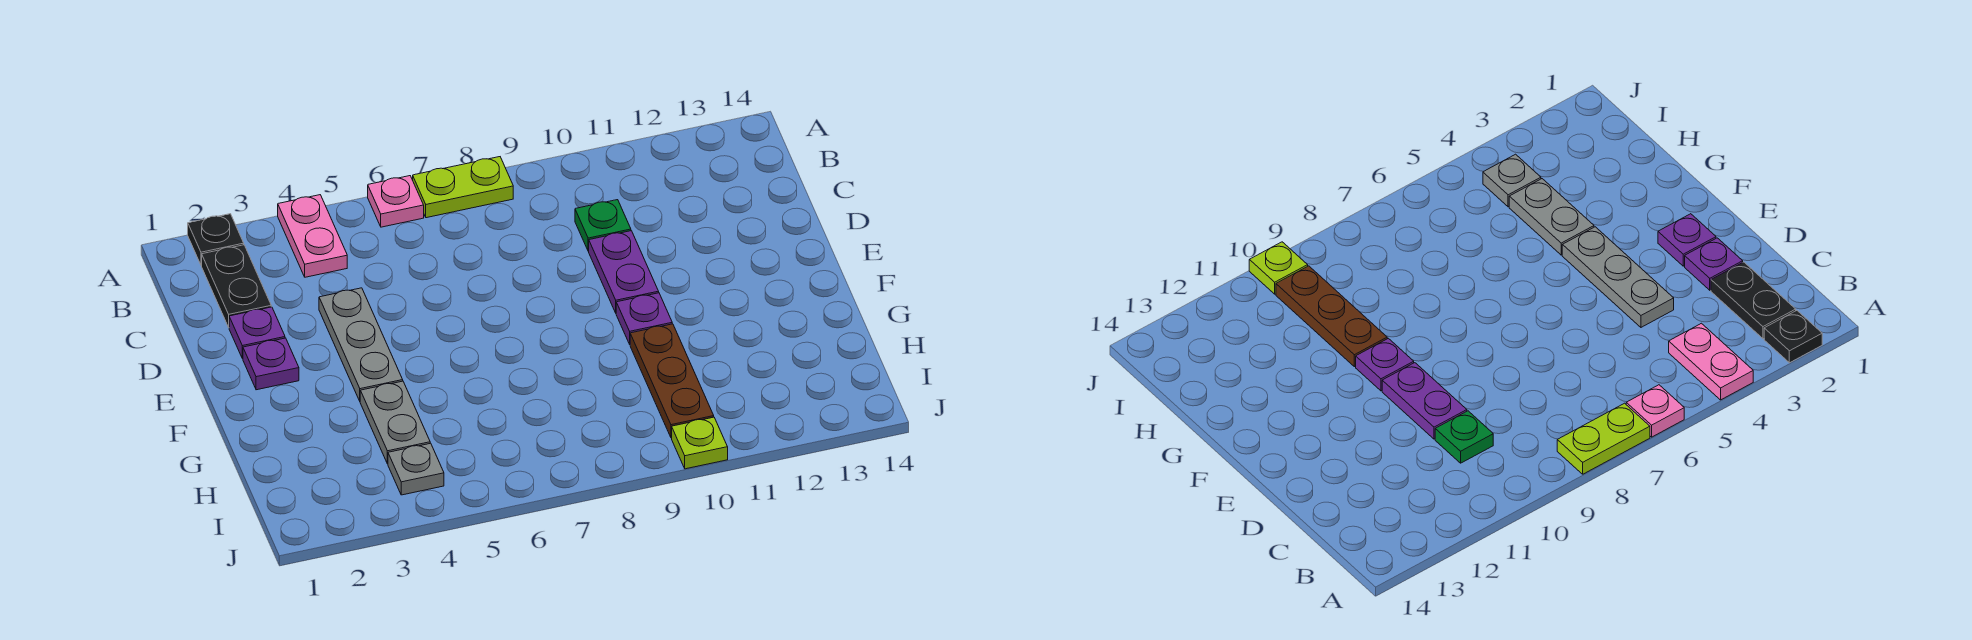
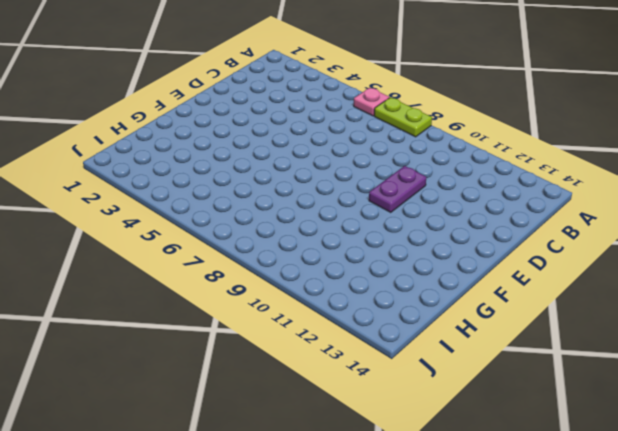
none -> black 1x1 plate [188,214,244,265]
none -> pink 1x2 plate [278,195,347,277]
none -> black 1x2 plate [202,245,271,327]

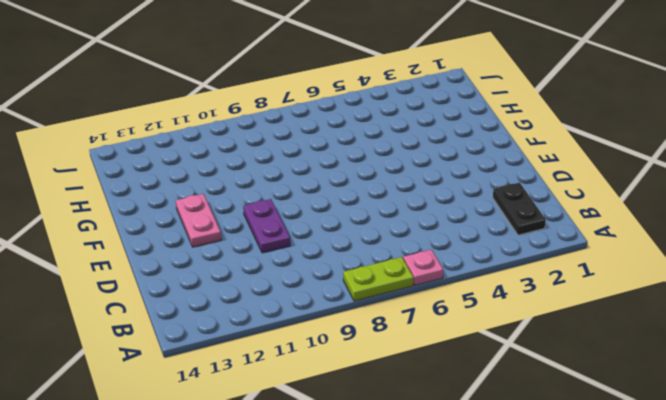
pink 1x2 plate [176,194,221,247] -> pink 1x2 plate moved to [278,195,347,277]
none -> black 1x1 plate [188,214,244,265]
none -> green 1x1 plate [575,200,631,251]
none -> purple 1x1 plate [229,307,285,359]

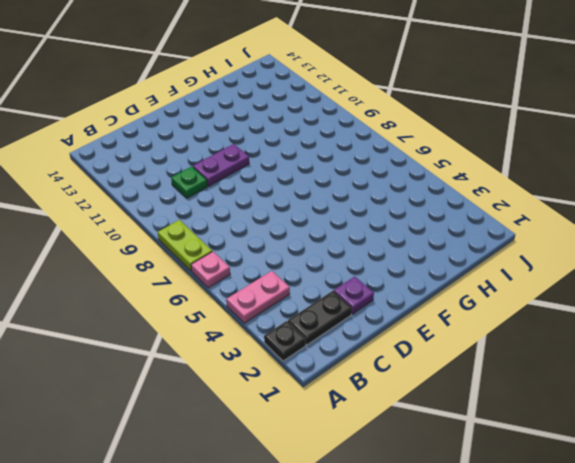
none -> grey 1x3 plate [319,288,403,401]
none -> purple 1x1 plate [243,338,299,390]
none -> purple 1x1 plate [616,293,672,344]

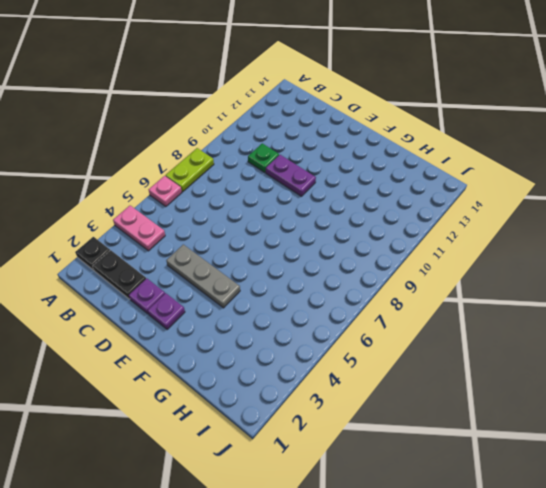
none -> purple 1x1 plate [616,293,672,344]
none -> grey 1x2 plate [360,381,430,464]
none -> brown 1x3 plate [630,324,714,438]

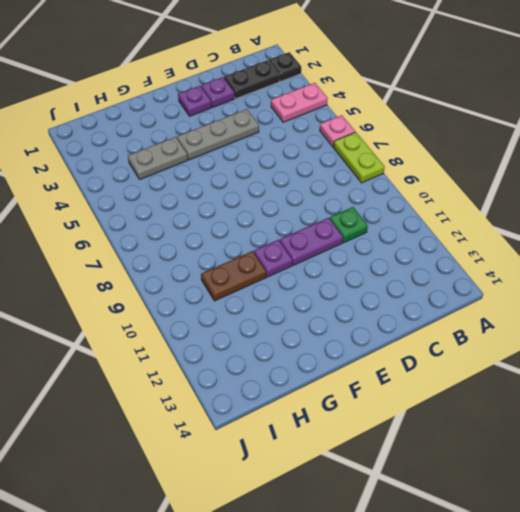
brown 1x2 plate [201,251,266,301] -> brown 1x3 plate [630,324,714,438]
none -> grey 1x1 plate [388,443,444,495]
none -> lime 1x1 plate [672,417,728,469]

